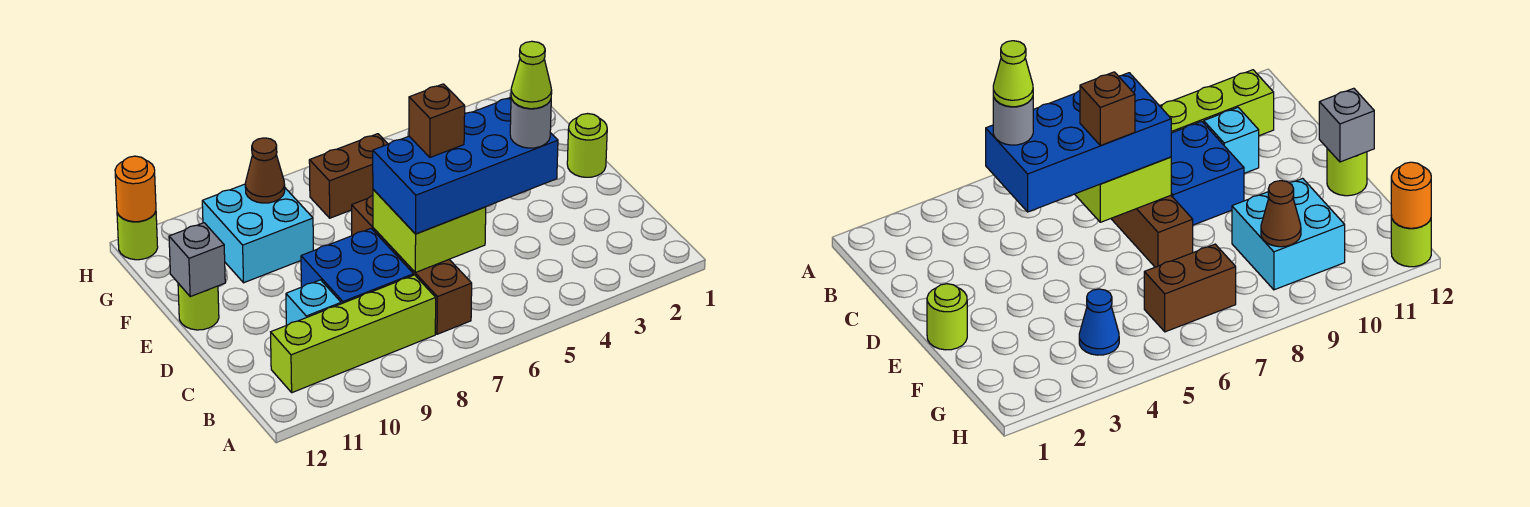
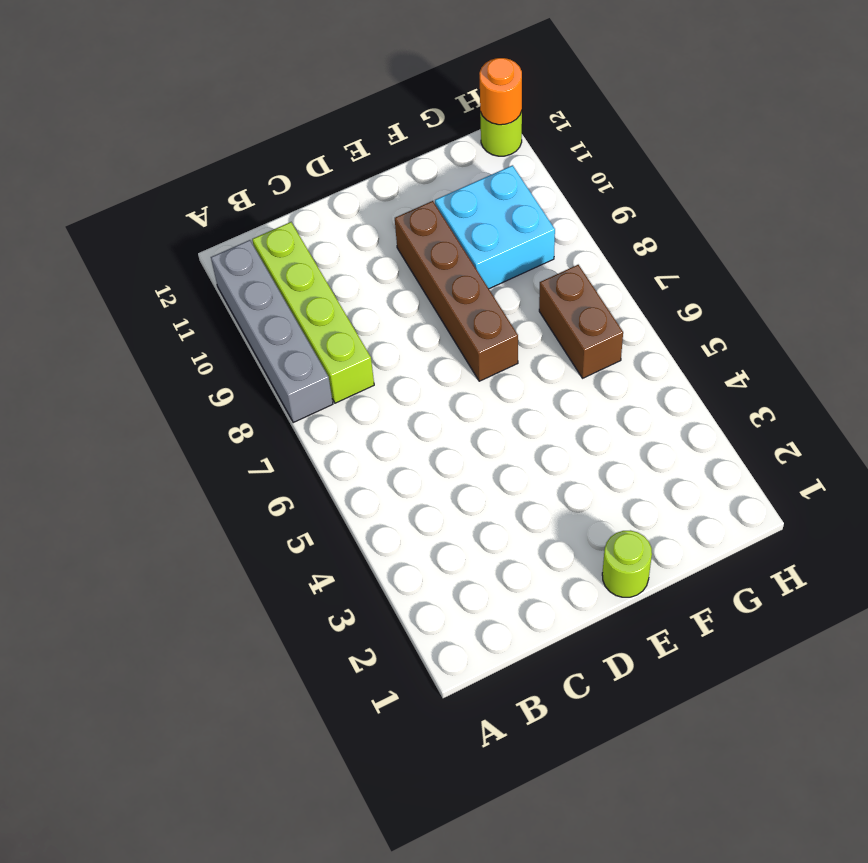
grey 1x4 brick [211,240,333,423] -> none
brown 1x4 brick [395,201,518,381] -> brown 1x4 brick turned to [352,195,472,334]
none -> blue 2x2 brick [301,229,414,304]
none -> cyan 1x1 brick [286,280,341,325]
none -> lime 1x1 round brick [178,283,219,330]

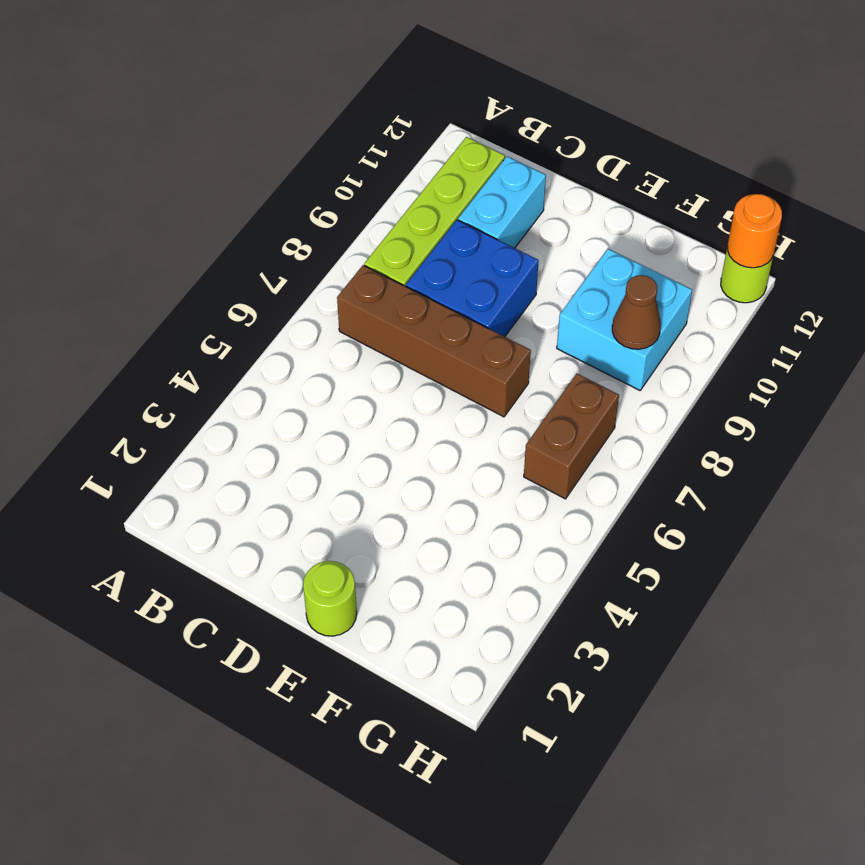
cyan 1x2 brick [458,156,546,248] -> cyan 1x1 brick [286,280,341,325]
none -> lime 1x1 round brick [178,283,219,330]
none -> blue 1x1 cone [1079,289,1119,355]
none -> lime 2x2 brick [373,189,486,272]

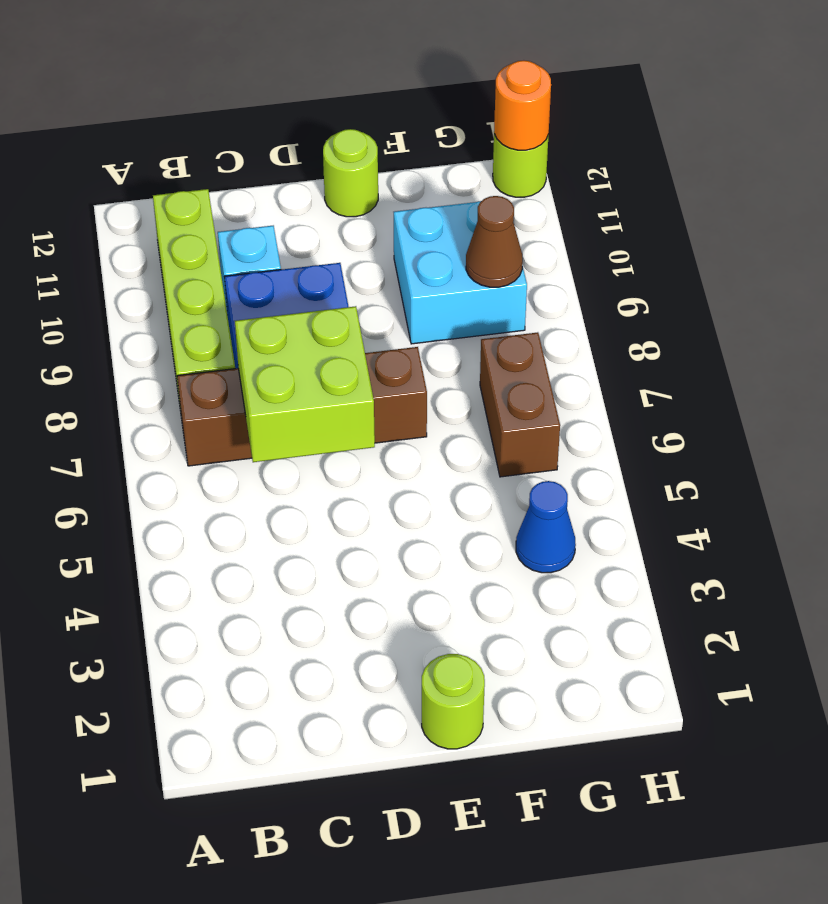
none -> grey 1x1 brick [169,223,225,297]
none -> blue 2x4 brick [373,98,558,234]
none -> grey 1x1 round brick [510,98,551,148]

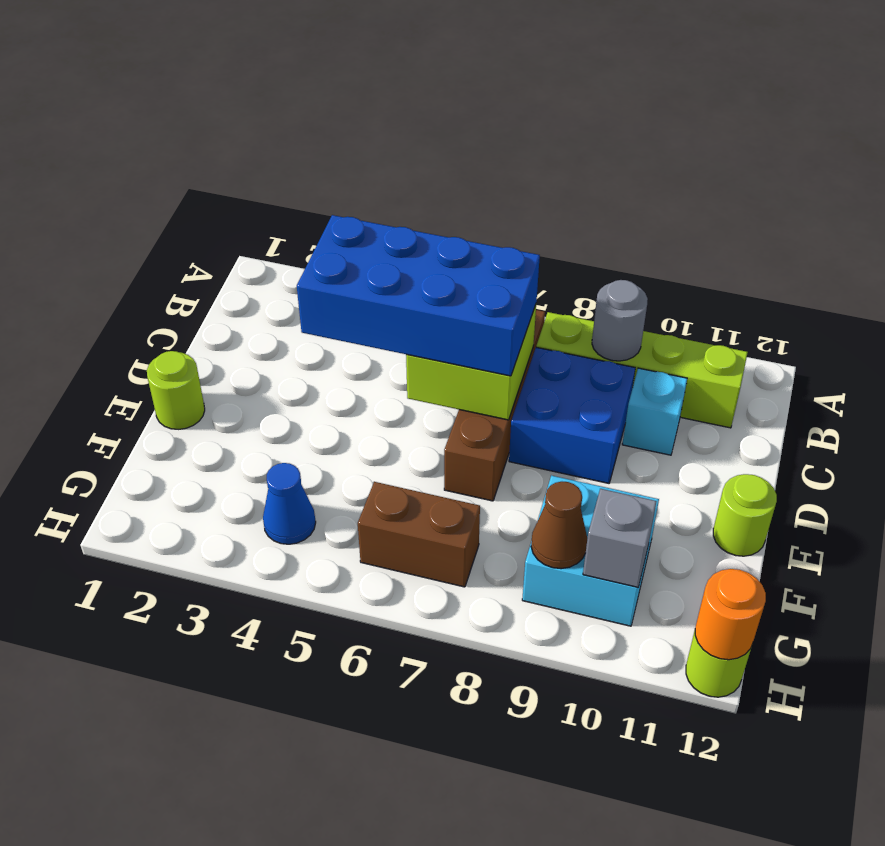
grey 1x1 round brick [592,280,648,361] -> grey 1x1 round brick moved to [510,98,551,148]
grey 1x1 brick [583,489,657,587] -> grey 1x1 brick moved to [169,223,225,297]
none -> brown 1x1 brick [409,84,465,157]
none -> lime 1x1 cone [511,41,552,109]

